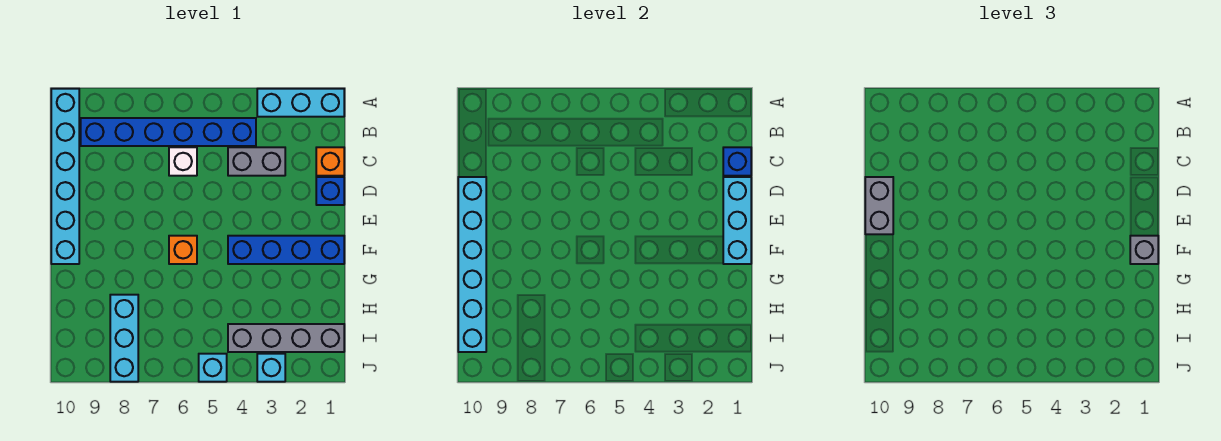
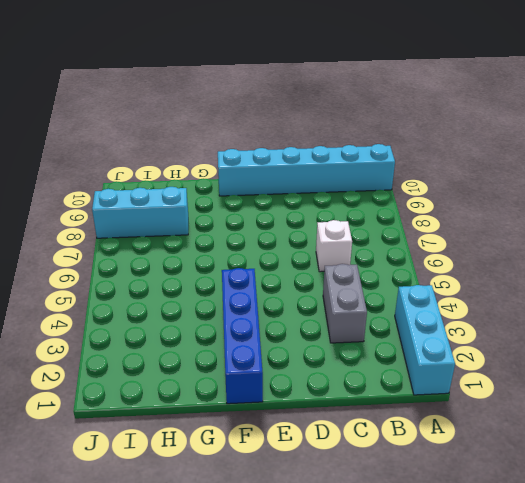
none -> blue 1x6 brick [81,118,256,146]
none -> orange 1x1 brick [316,147,344,176]
none -> blue 1x1 brick [316,177,344,205]

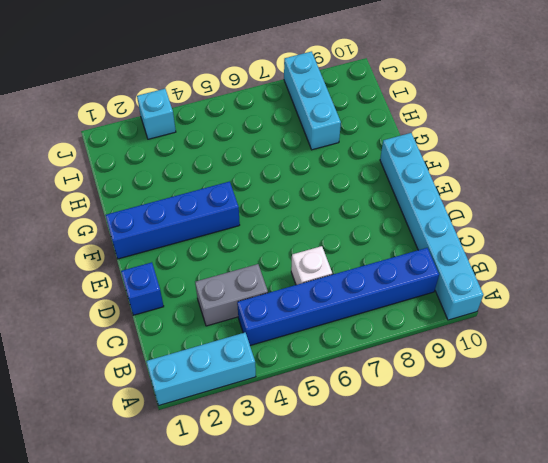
none -> orange 1x1 brick [316,147,344,176]
none -> orange 1x1 brick [169,236,197,264]
none -> grey 1x4 brick [228,324,344,352]

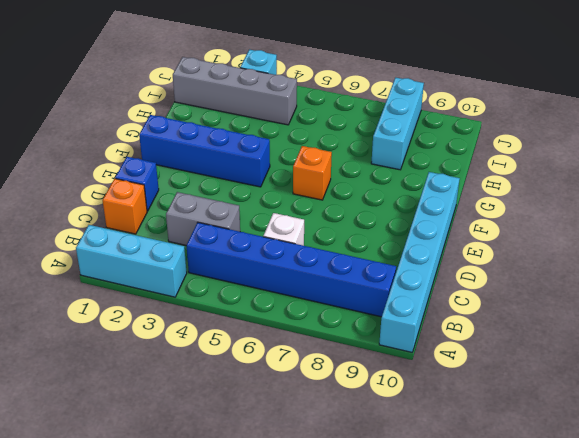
none -> cyan 1x1 brick [199,354,227,382]
none -> blue 1x1 brick [723,147,751,176]
none -> cyan 1x3 brick [723,177,751,264]

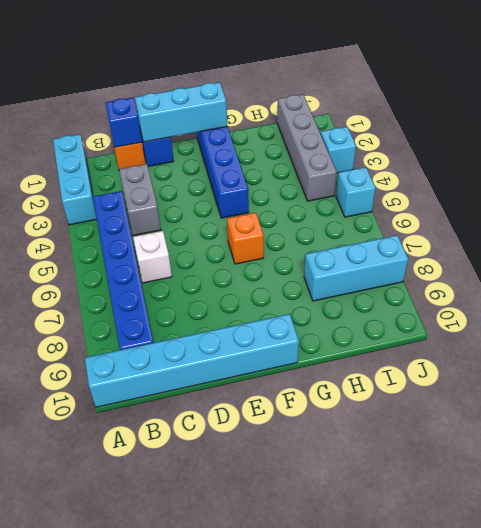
none -> cyan 1x6 brick [458,177,486,352]
none -> grey 1x2 brick [865,177,893,234]
none -> grey 1x1 brick [1130,236,1158,264]

